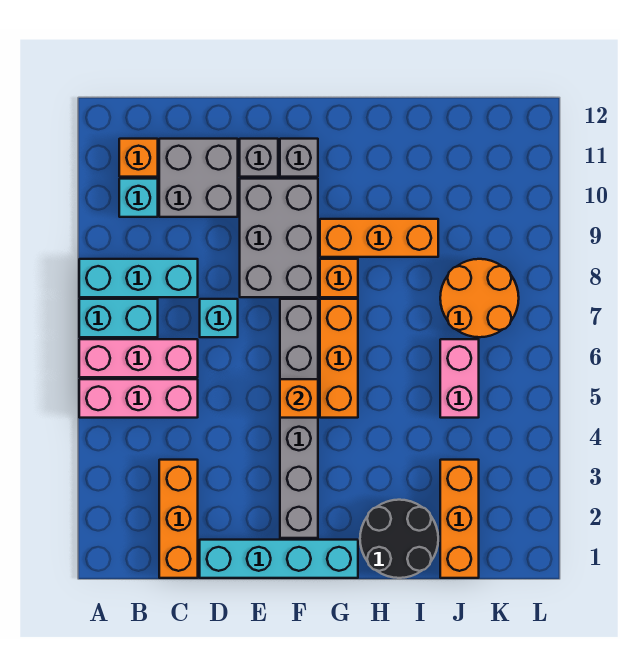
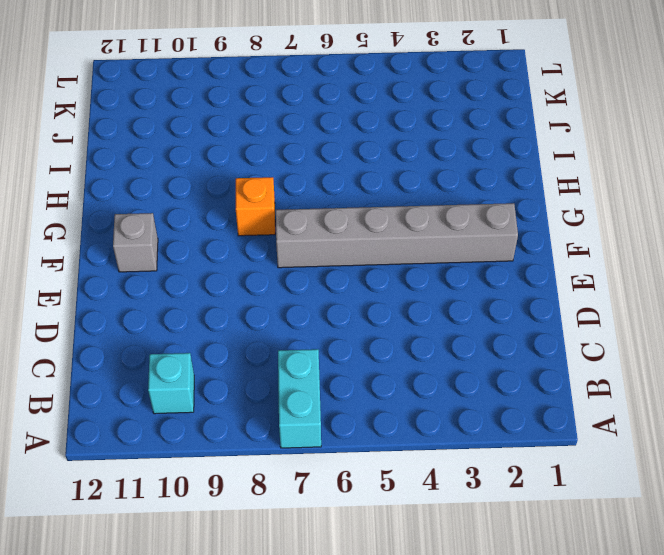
none -> pink 1x3 brick [79,379,198,418]
none -> pink 1x3 brick [79,339,198,377]
none -> cyan 1x3 brick [79,259,198,297]

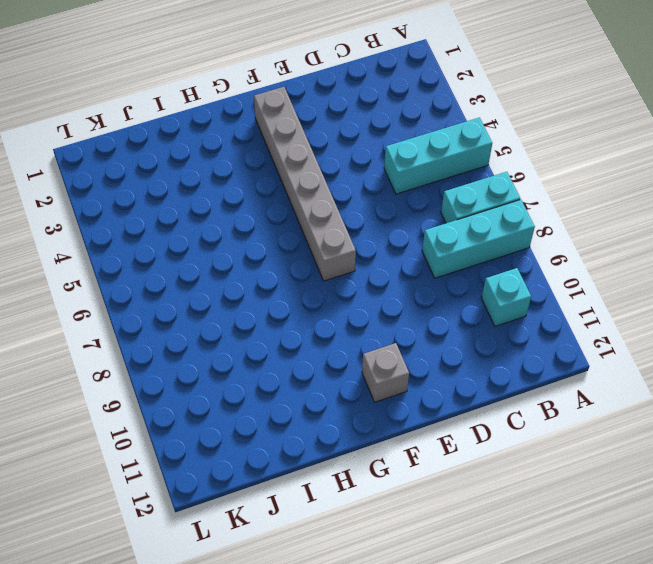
cyan 1x3 brick [384,118,492,194] -> pink 1x3 brick [79,379,198,418]
none -> pink 1x3 brick [79,339,198,377]
none -> orange 1x1 brick [119,139,158,177]
none -> orange 1x3 brick [159,460,198,578]

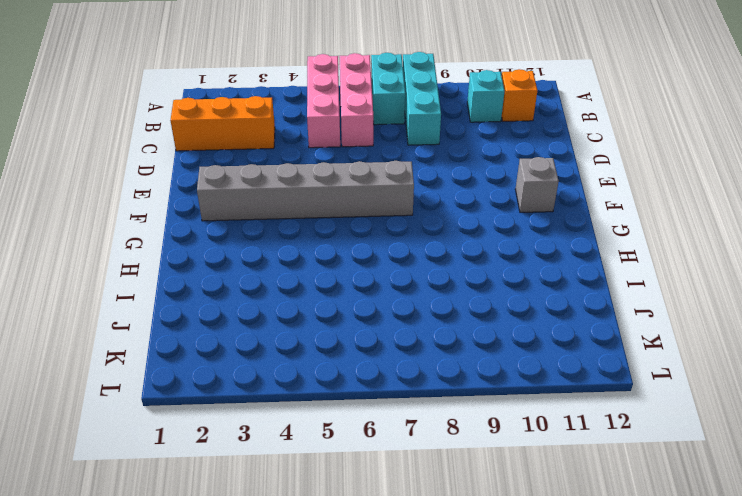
none -> grey 2x2 brick [159,139,238,217]
none -> cyan 1x4 brick [200,540,358,578]
none -> cyan 1x1 brick [200,299,238,337]

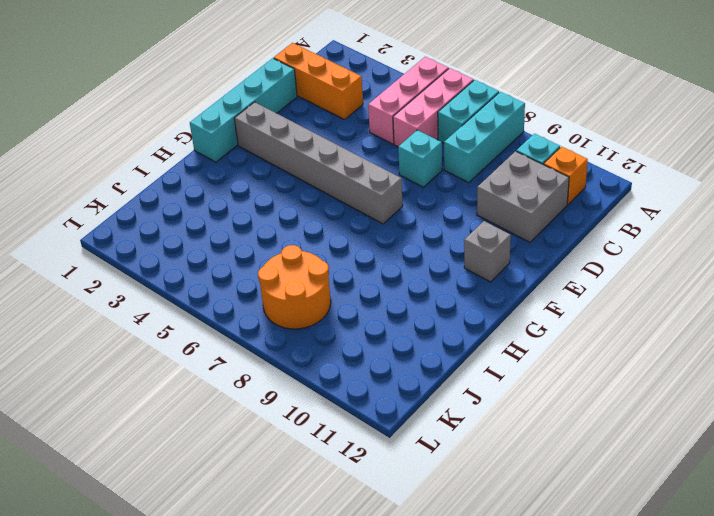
none -> grey 2x3 brick [240,179,318,297]
none -> grey 1x1 brick [240,139,278,177]
none -> orange 1x3 brick [320,299,358,418]

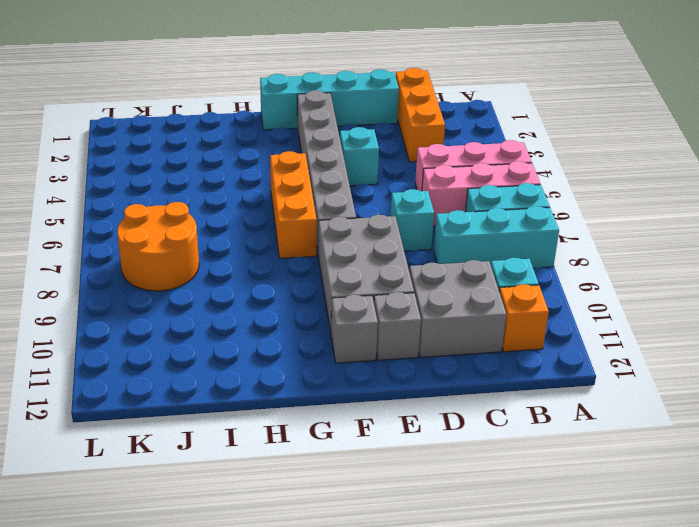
cyan 1x1 brick [340,127,379,186] -> none
none -> orange 1x1 brick [320,259,358,297]
none -> orange 1x3 brick [320,219,438,257]
none -> black 2x2 round brick [360,500,438,578]

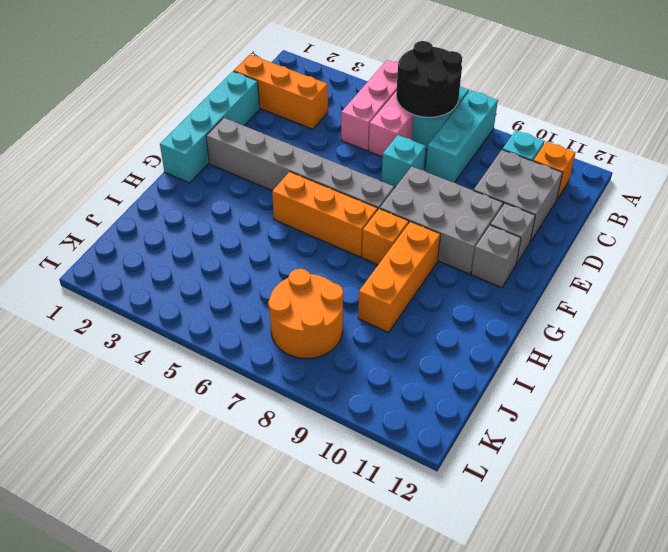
black 2x2 round brick [396,41,462,117] -> black 2x2 round brick moved to [360,500,438,578]
none -> orange 1x3 brick [440,460,479,578]
none -> pink 1x2 brick [440,339,479,418]
none -> orange 1x1 brick [280,379,318,418]

